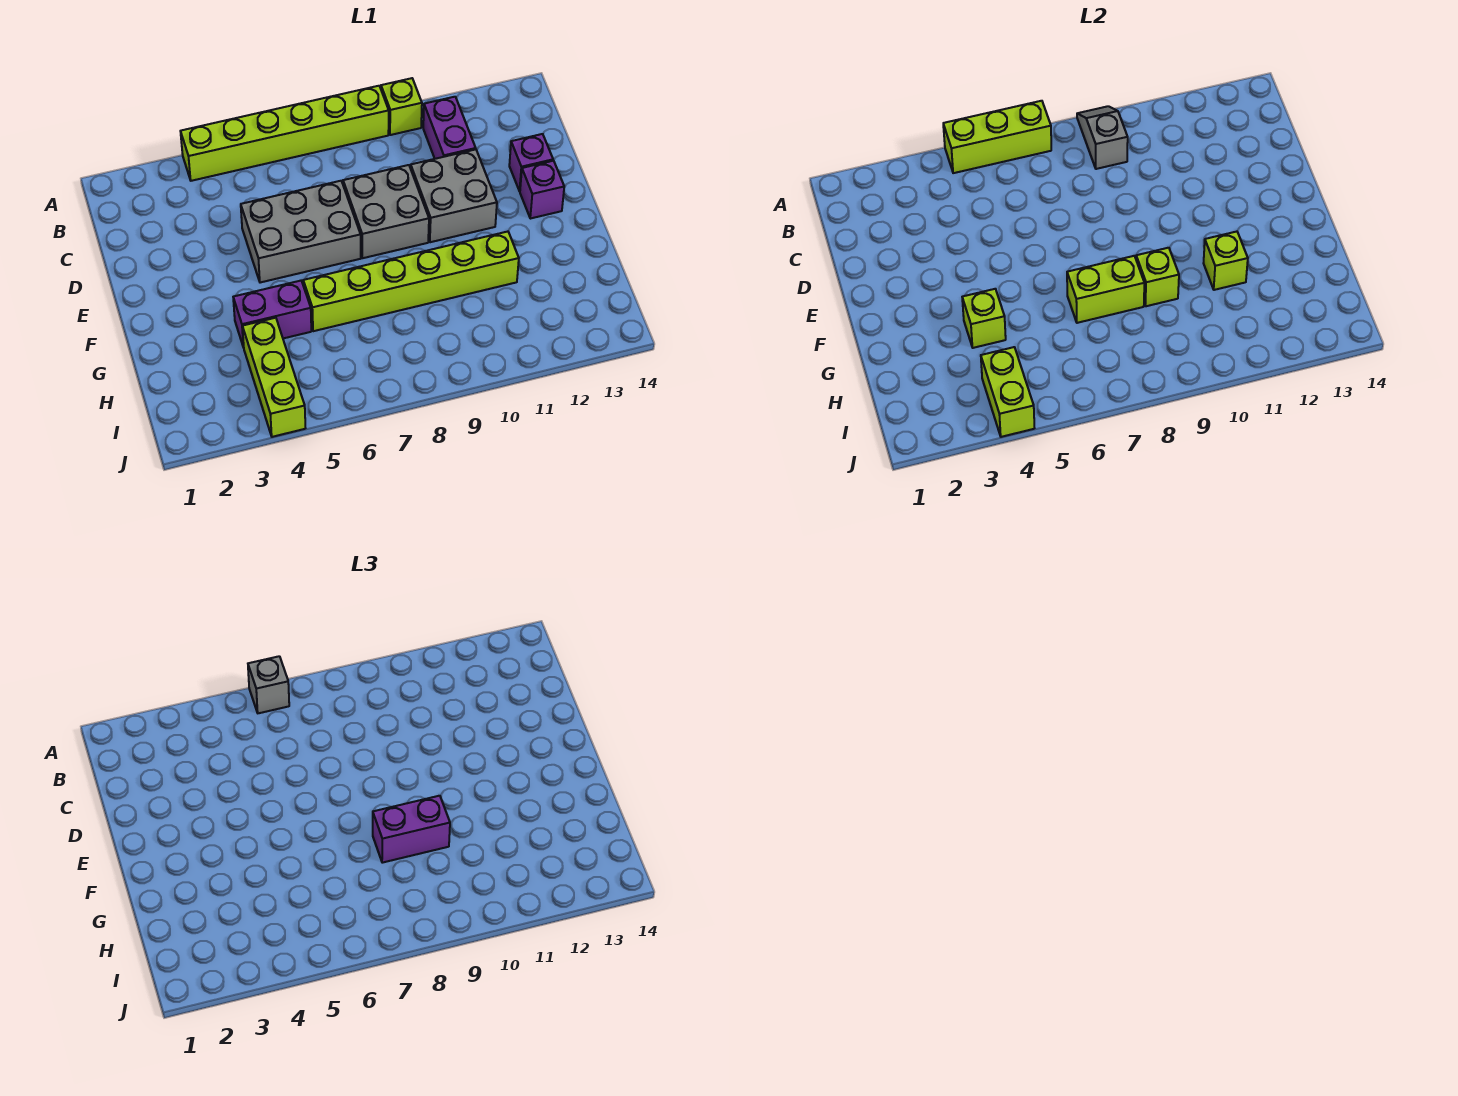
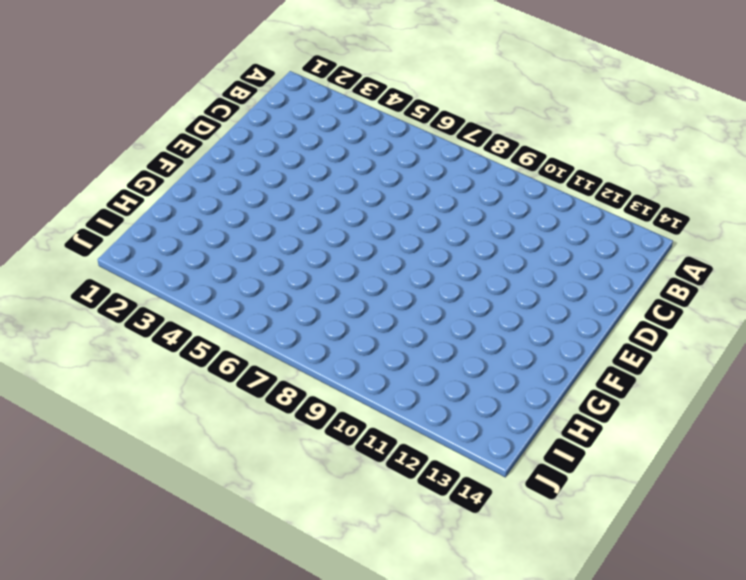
none -> lime 1x6 brick [181,86,389,181]
none -> lime 1x1 brick [381,78,422,135]
none -> purple 1x2 brick [423,97,476,159]

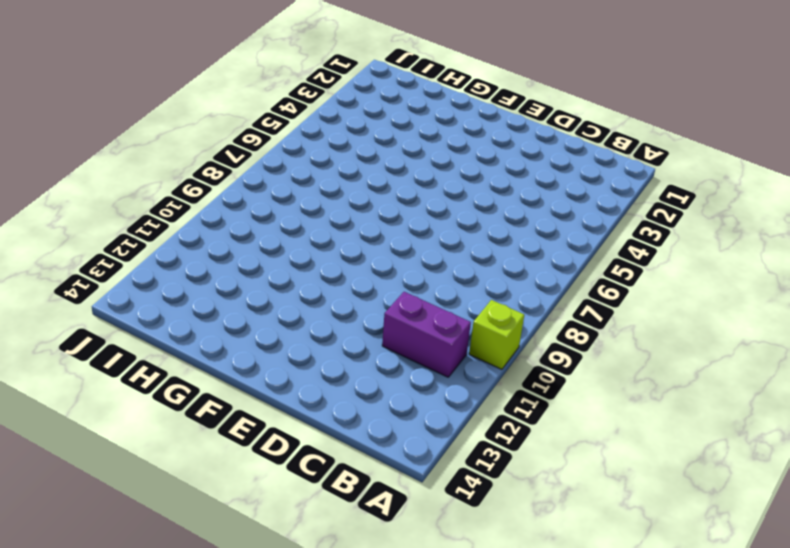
none -> lime 1x6 brick [181,86,389,181]
none -> grey 2x3 brick [241,181,361,283]
none -> grey 2x2 brick [343,165,429,258]

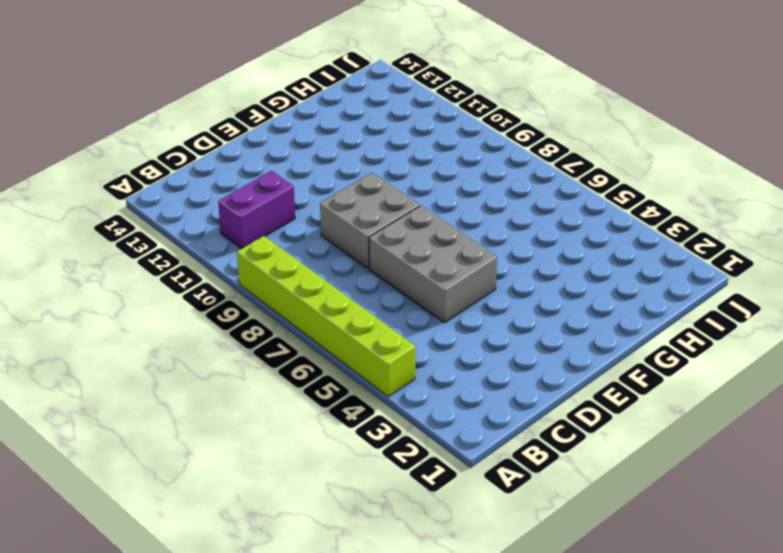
none -> lime 1x1 brick [381,78,422,135]
none -> grey 2x2 brick [411,149,497,242]
none -> purple 1x1 brick [509,134,553,191]

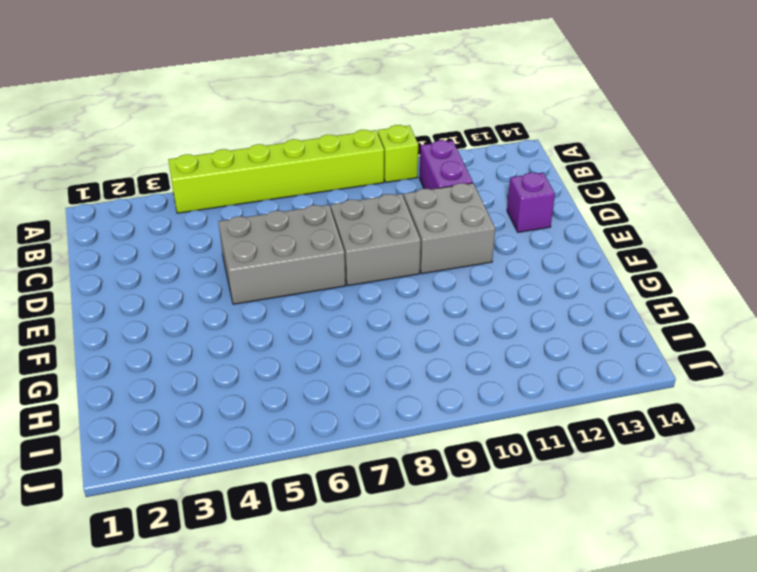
none -> purple 1x1 brick [520,161,564,219]
none -> purple 1x2 brick [233,281,311,348]
none -> lime 1x6 brick [303,232,519,331]

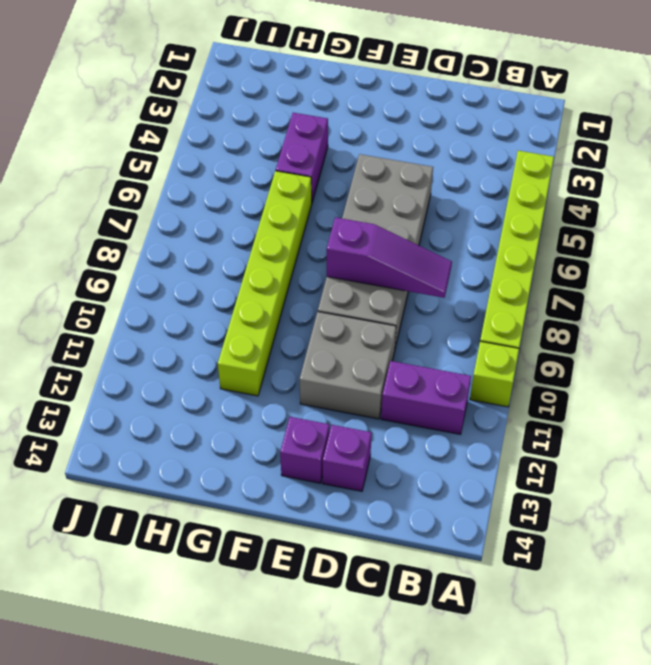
purple 1x3 slope [327,217,452,298] -> none
none -> lime 1x3 brick [242,318,305,437]
none -> lime 1x3 brick [943,101,1051,173]
none -> grey 1x2 slope [1077,106,1128,169]

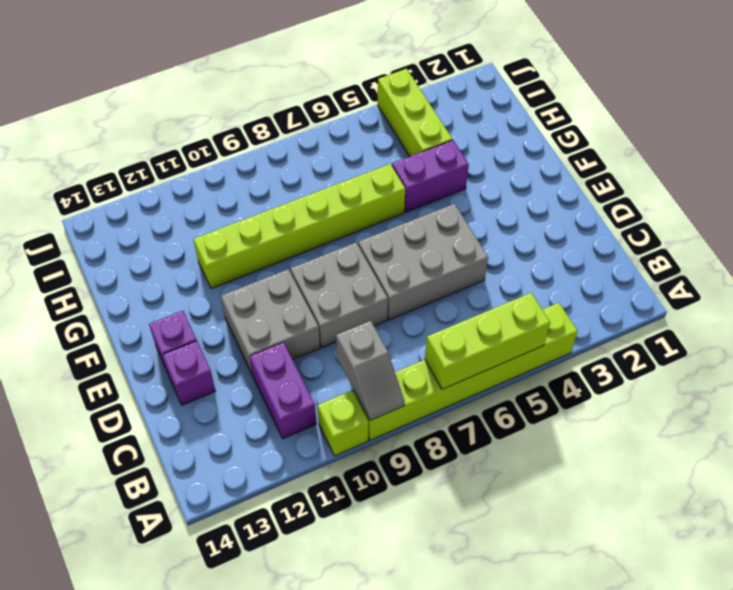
none -> lime 1x1 brick [962,289,1006,348]
none -> lime 1x2 brick [1067,256,1144,323]
none -> lime 1x1 brick [1136,248,1179,306]

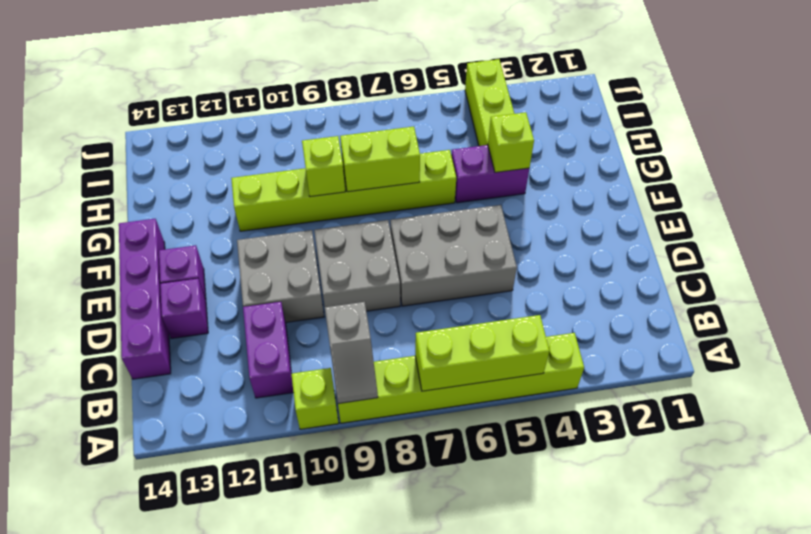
purple 1x4 brick [119,219,171,379] -> none
none -> lime 1x1 brick [1204,232,1248,290]
none -> lime 1x2 brick [981,347,1034,437]
none -> grey 1x1 brick [248,656,289,713]

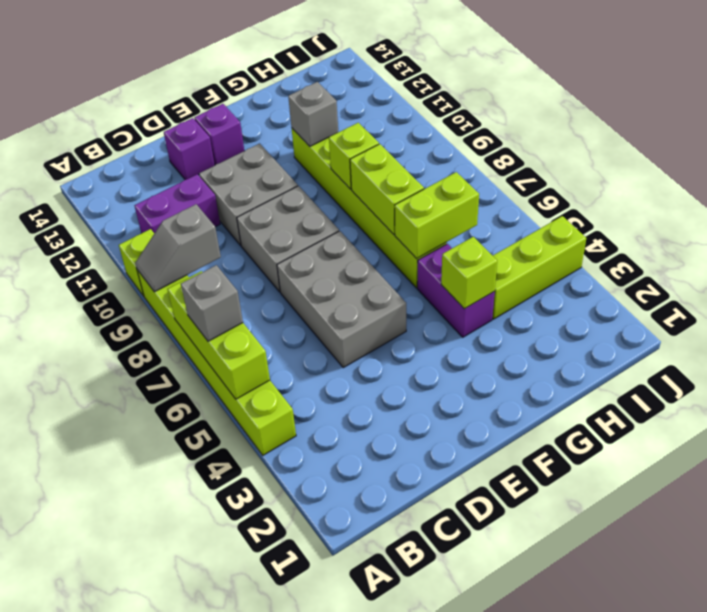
lime 1x2 brick [395,172,479,259] -> lime 1x2 brick moved to [981,347,1034,437]
grey 1x1 brick [288,82,338,146] -> lime 1x1 brick [1204,232,1248,290]
none -> purple 1x2 brick [373,796,450,863]

